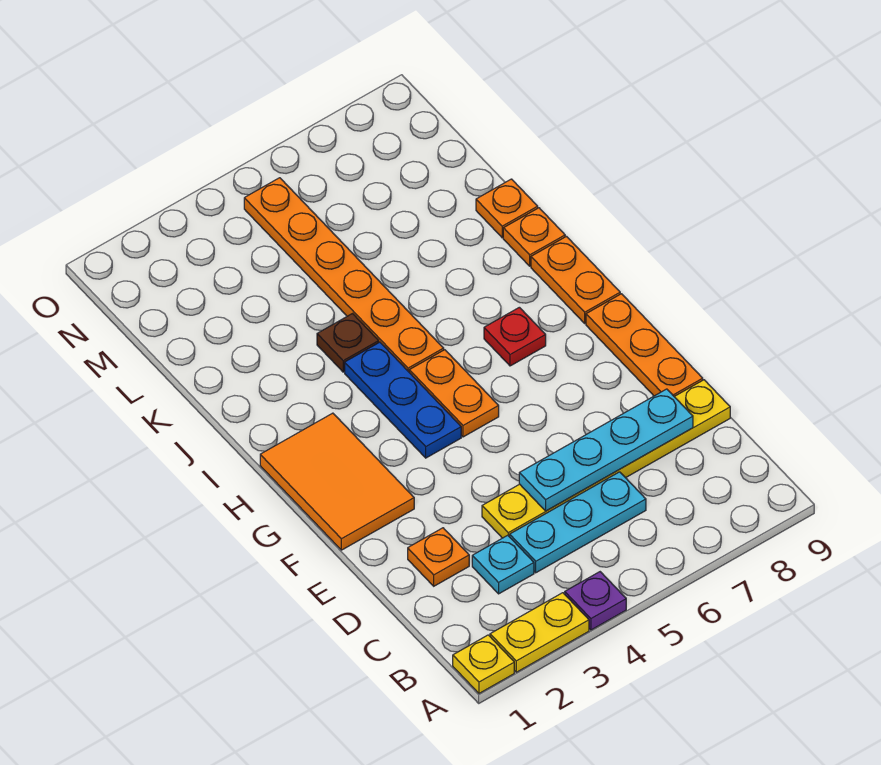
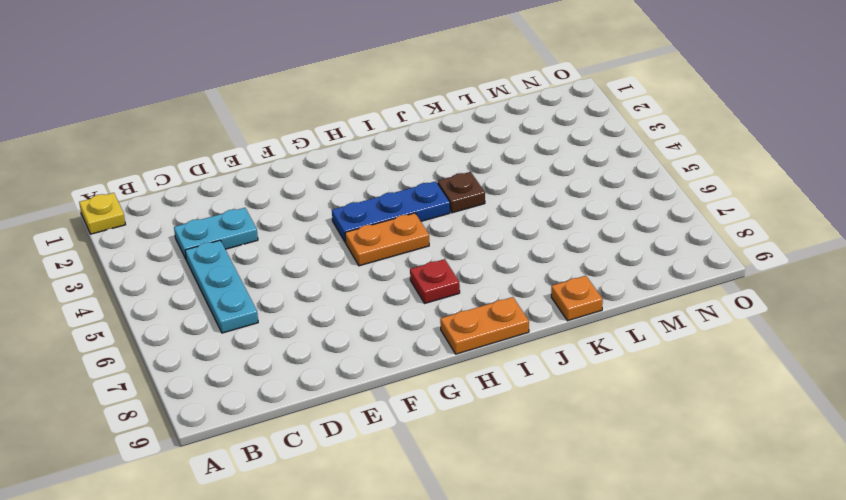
cyan 1x2 plate [174,208,258,259] -> cyan 1x1 plate [472,535,534,594]
none -> yellow 1x2 plate [490,593,589,672]
none -> purple 1x1 plate [565,572,626,630]
none -> orange 1x1 plate [408,528,469,586]

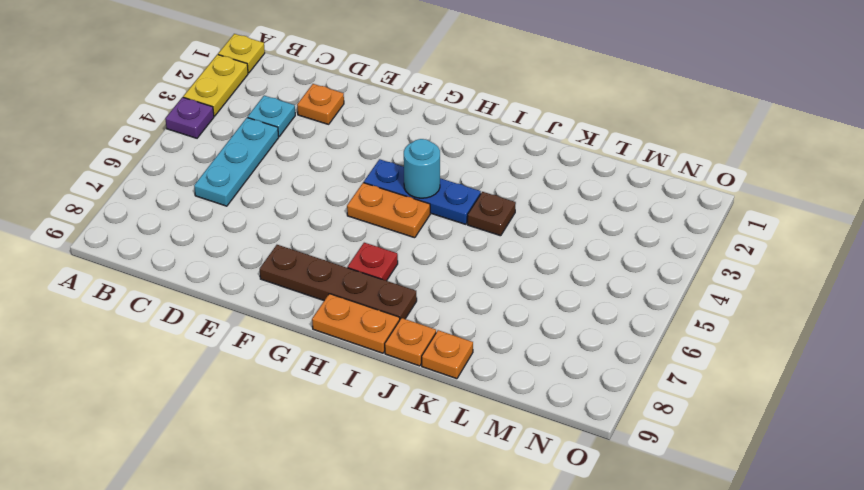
brown 1x4 plate [260,245,417,319] -> none
cyan 1x1 round brick [404,139,440,198] -> none
none -> yellow 1x6 plate [482,380,730,538]
none -> orange 1x3 plate [586,294,703,396]
none -> orange 2x3 tile [260,413,414,550]

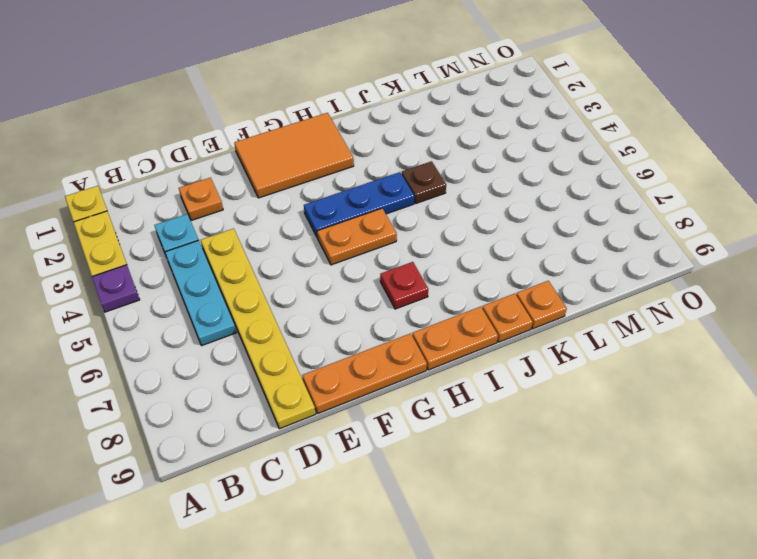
none -> orange 1x6 plate [244,178,444,372]
none -> cyan 1x4 plate [519,389,693,511]

